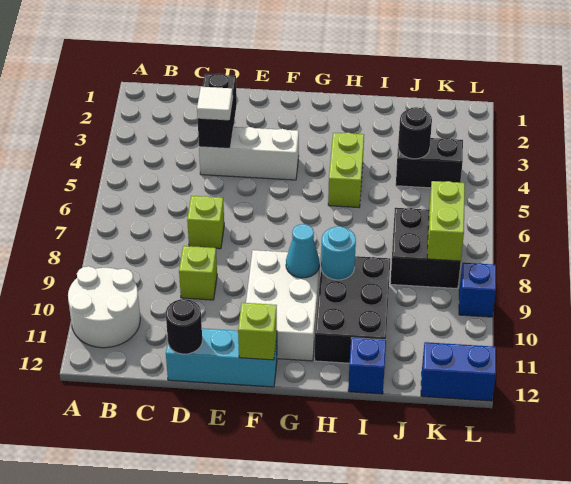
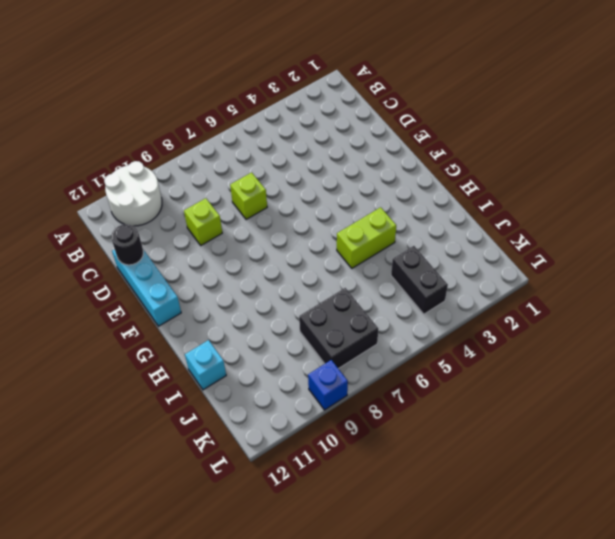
cyan 1x1 brick [185,340,226,390] -> blue 1x1 brick [348,338,386,394]
none -> white 1x3 brick [199,127,299,180]
none -> white 2x3 brick [246,250,320,361]
none -> black 2x3 brick [315,256,390,363]

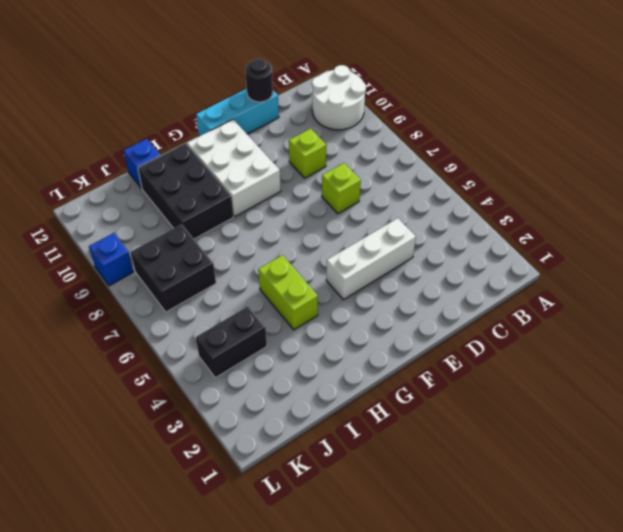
none -> blue 1x2 brick [421,342,496,401]
none -> black 1x2 brick [198,74,237,149]
none -> lime 1x1 brick [238,303,277,360]

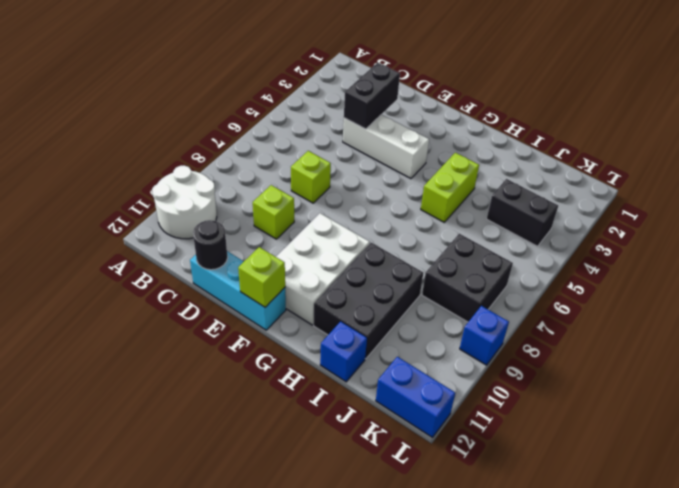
none -> cyan 1x1 cone [286,224,319,278]
none -> cyan 1x1 round brick [321,226,356,280]
none -> black 1x1 round brick [398,107,432,159]

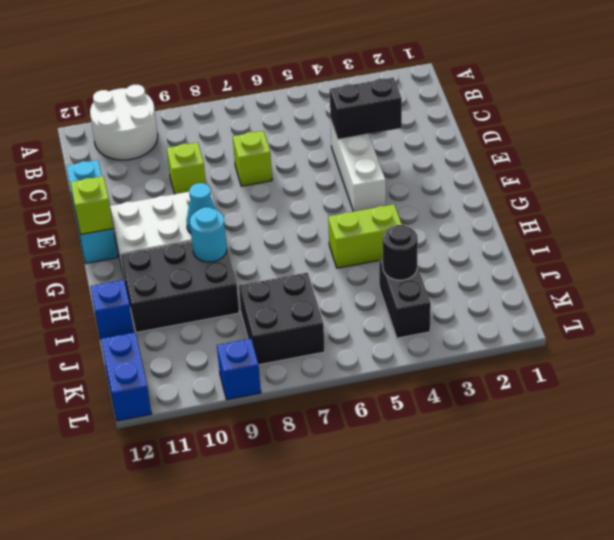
none -> black 1x1 round brick [166,299,202,354]
none -> lime 1x2 brick [427,181,465,261]
none -> white 1x1 tile [197,86,233,120]

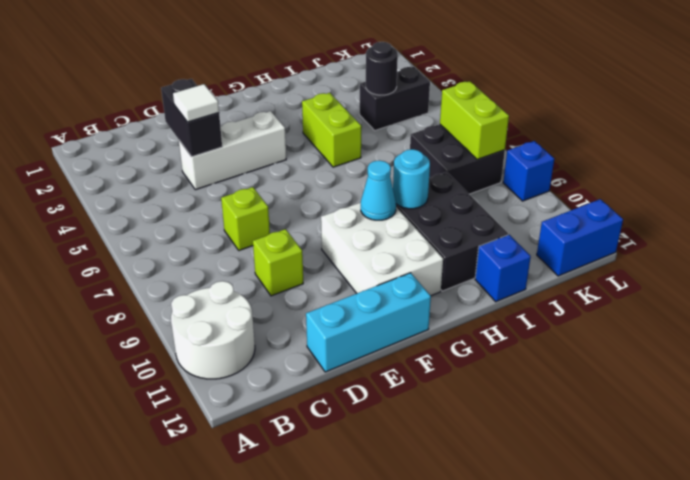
none -> black 1x1 round brick [166,299,202,354]
none -> lime 1x1 brick [238,303,277,360]

